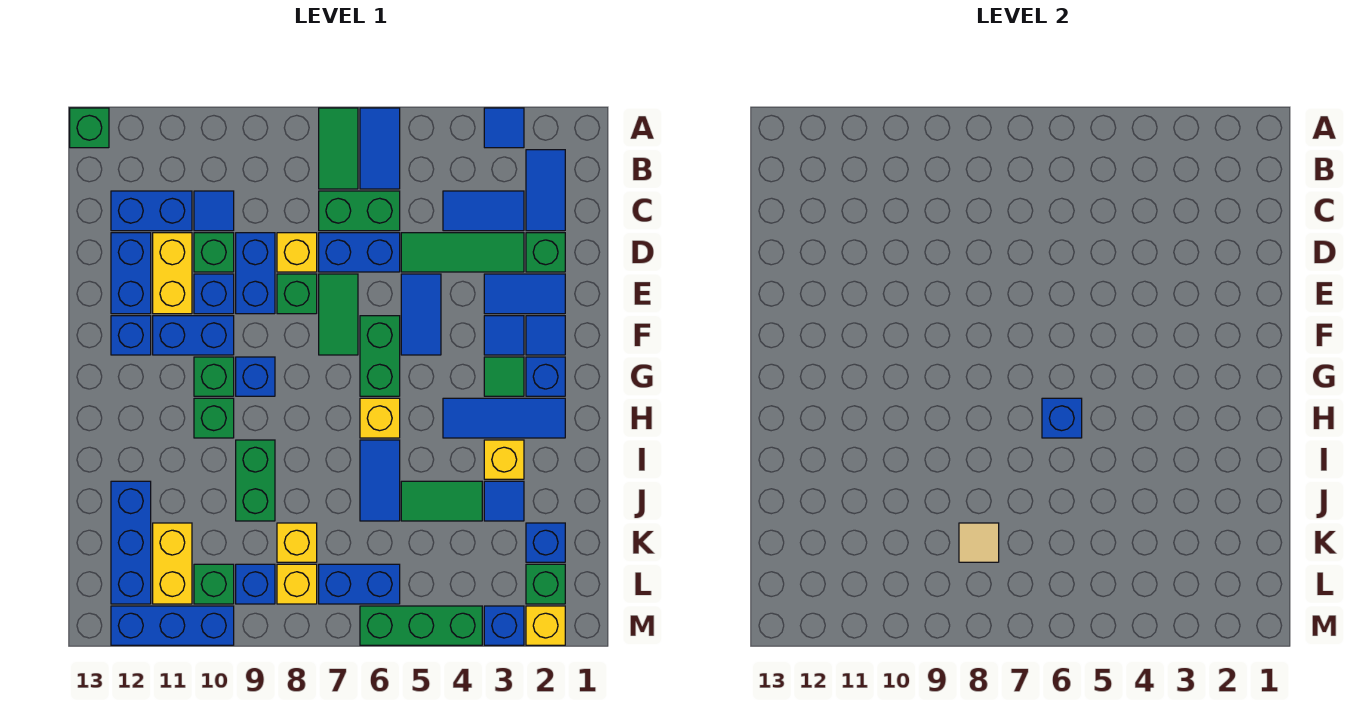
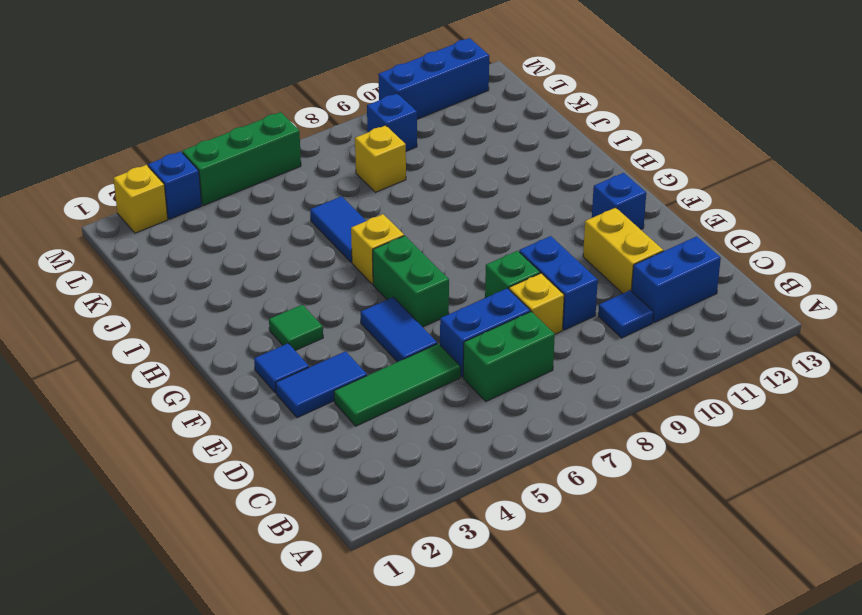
none -> blue 1x1 tile [484,108,524,148]
none -> blue 1x2 tile [360,108,400,189]
none -> green 1x2 tile [319,108,358,189]
none -> green 1x1 brick [70,108,109,148]

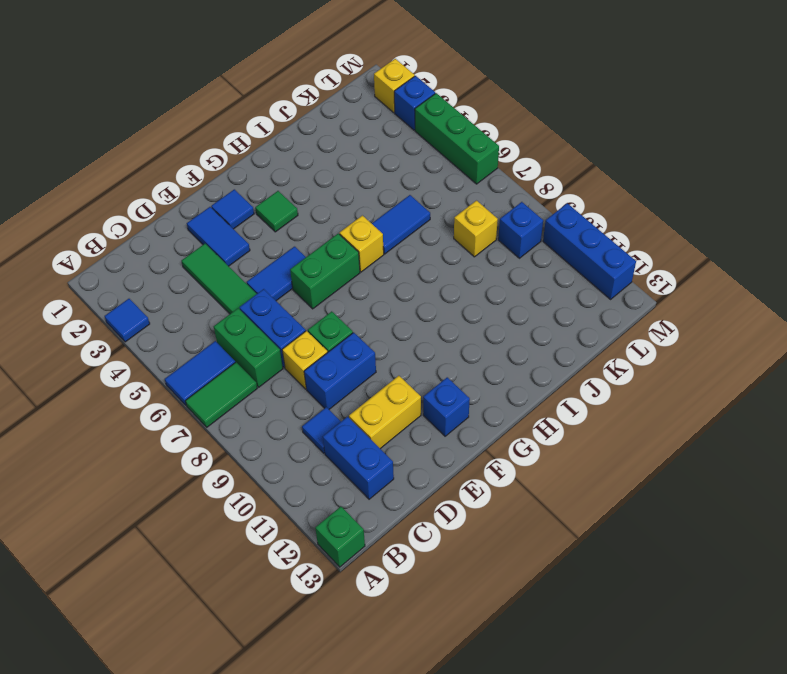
none -> blue 1x2 tile [526,150,565,231]
none -> blue 1x2 tile [443,191,524,231]
none -> green 1x1 brick [526,233,565,272]
none -> green 1x1 brick [194,233,234,272]

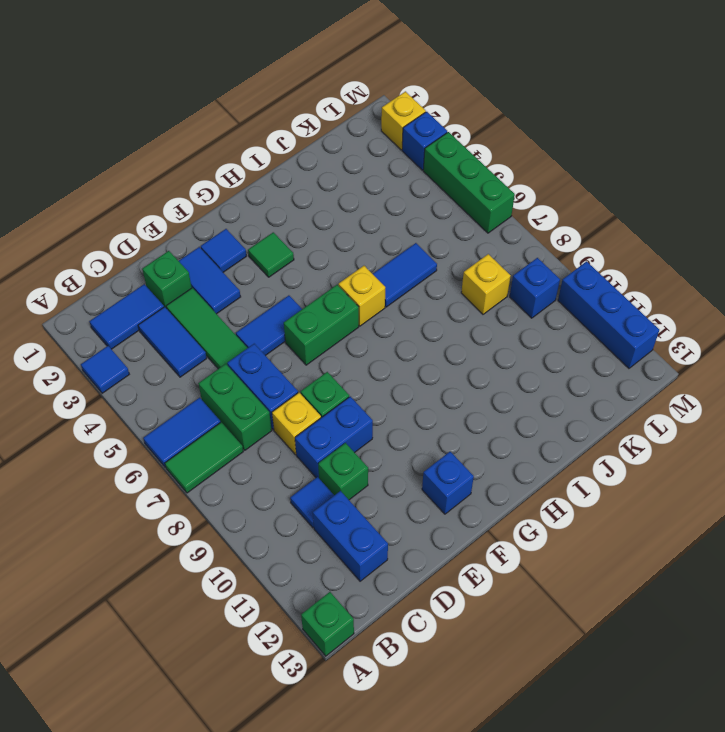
none -> yellow 1x2 brick [153,233,192,314]
none -> blue 1x2 brick [111,233,151,314]
none -> green 1x2 tile [319,274,358,355]
none -> blue 1x1 brick [194,274,234,314]

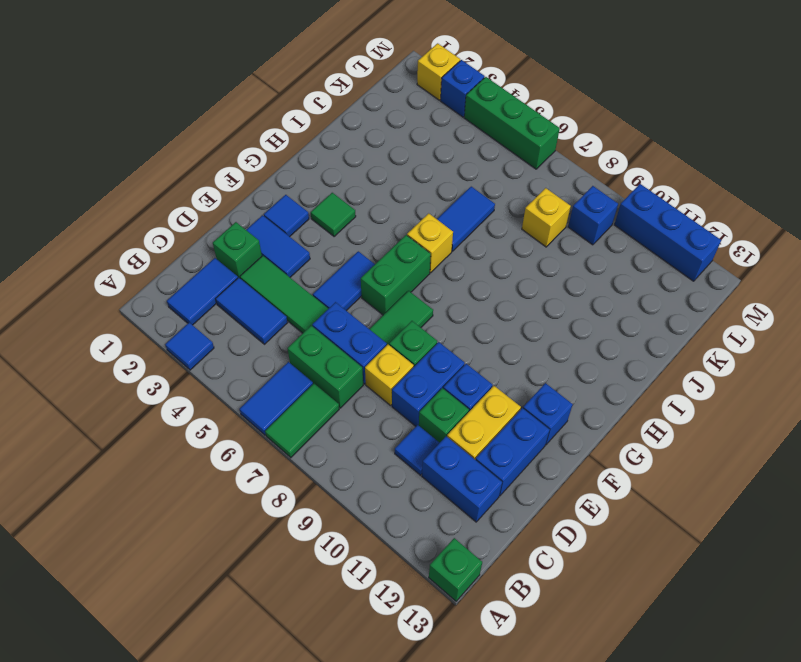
none -> blue 1x1 tile [484,316,524,355]
none -> blue 1x2 brick [153,316,234,355]
none -> blue 1x1 brick [526,357,565,396]
none -> blue 1x1 brick [236,357,275,396]

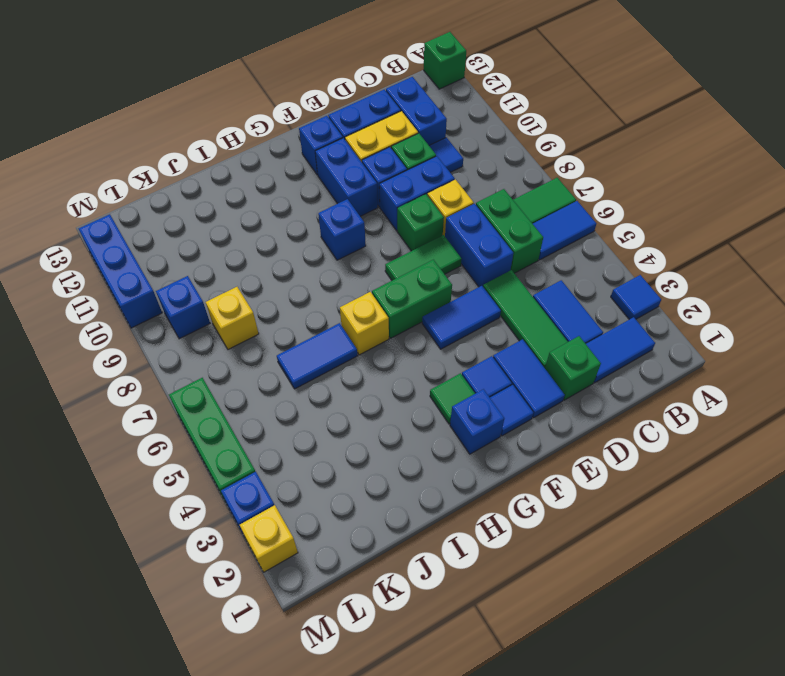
none -> green 1x1 brick [194,357,234,396]
none -> blue 1x3 tile [443,398,565,438]
none -> green 1x1 brick [194,398,234,438]
none -> yellow 1x1 brick [484,440,524,479]

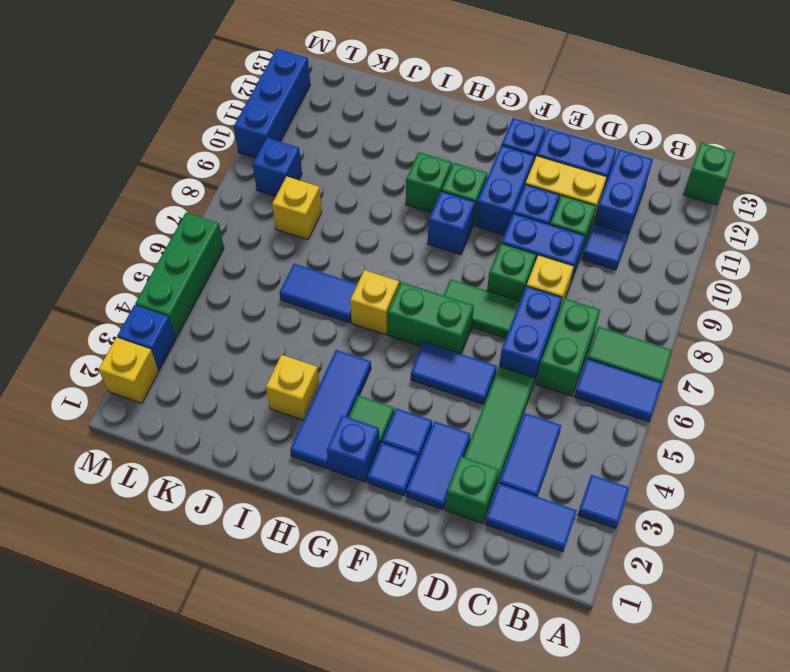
none -> green 1x2 brick [236,440,275,521]
none -> blue 1x1 tile [484,481,524,521]
none -> green 1x2 tile [401,481,482,521]
none -> blue 1x3 brick [111,481,151,604]

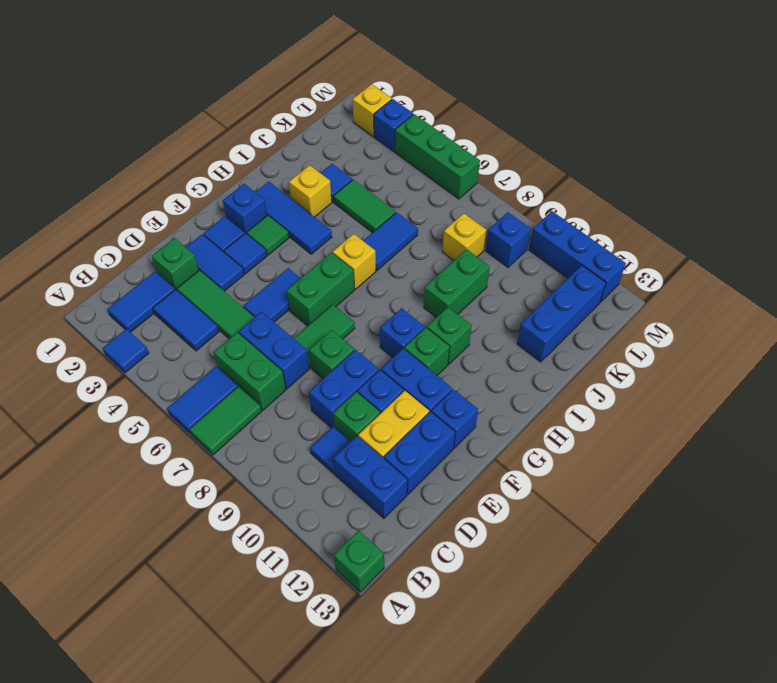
none -> yellow 1x1 brick [277,233,317,272]
none -> blue 1x1 brick [526,523,565,562]
none -> yellow 1x2 brick [153,523,192,604]
none -> green 1x1 brick [526,564,565,604]

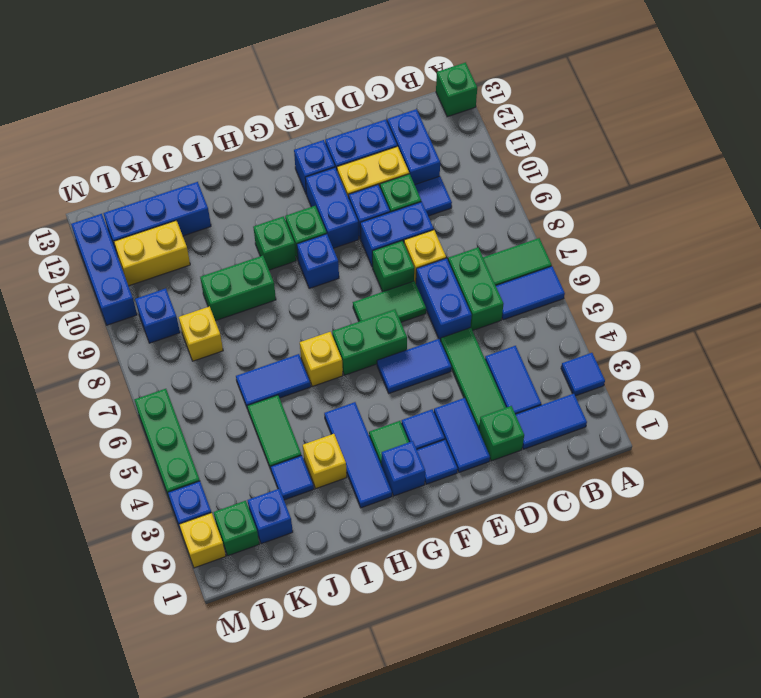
none -> blue 1x2 brick [319,564,400,604]
none -> yellow 1x1 brick [277,564,317,604]
none -> green 1x1 brick [194,564,234,604]
none -> blue 1x1 brick [1042,398,1082,438]

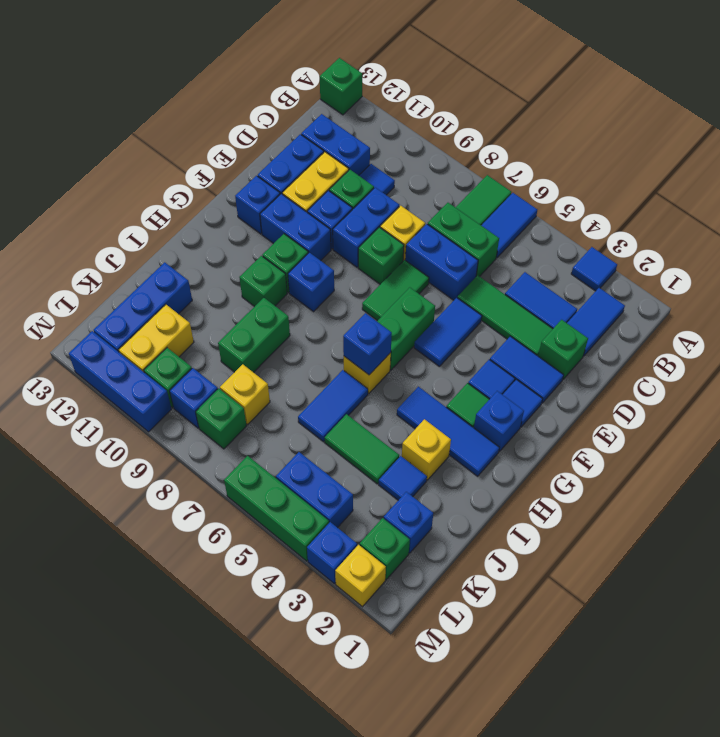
blue 1x2 brick [276,452,353,528] -> blue 1x2 brick moved to [319,564,400,604]
green 1x1 brick [196,388,247,449] -> yellow 1x1 brick [277,564,317,604]
none -> tan 1x1 tile [959,523,999,562]

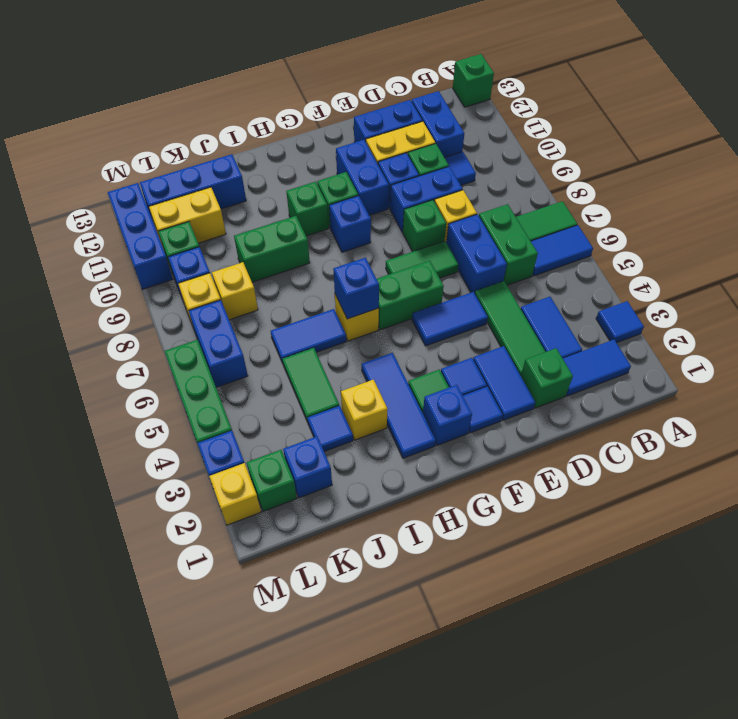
none -> blue 1x1 brick [111,316,151,355]
none -> tan 1x1 tile [959,523,999,562]

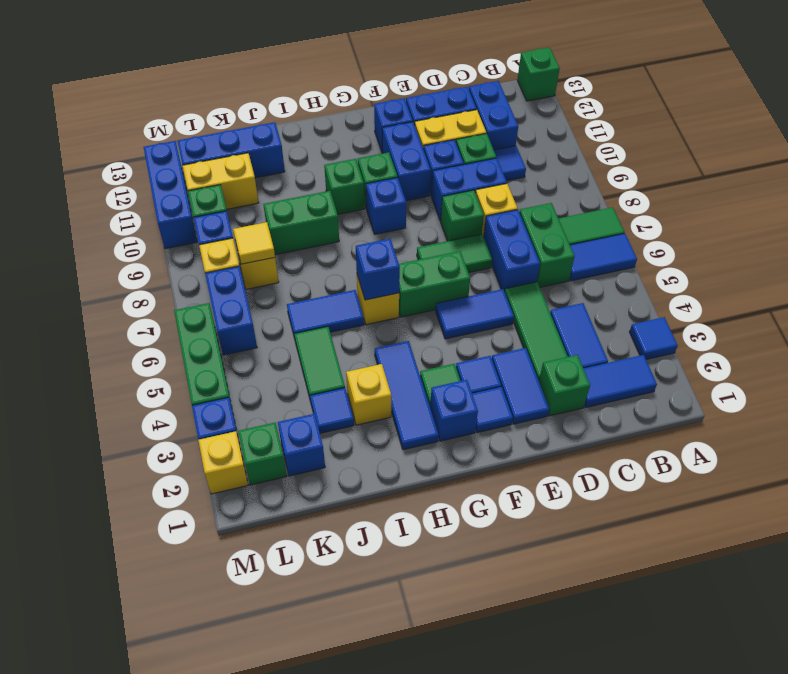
yellow 1x1 tile [233,222,275,264] -> tan 1x1 tile [959,523,999,562]

